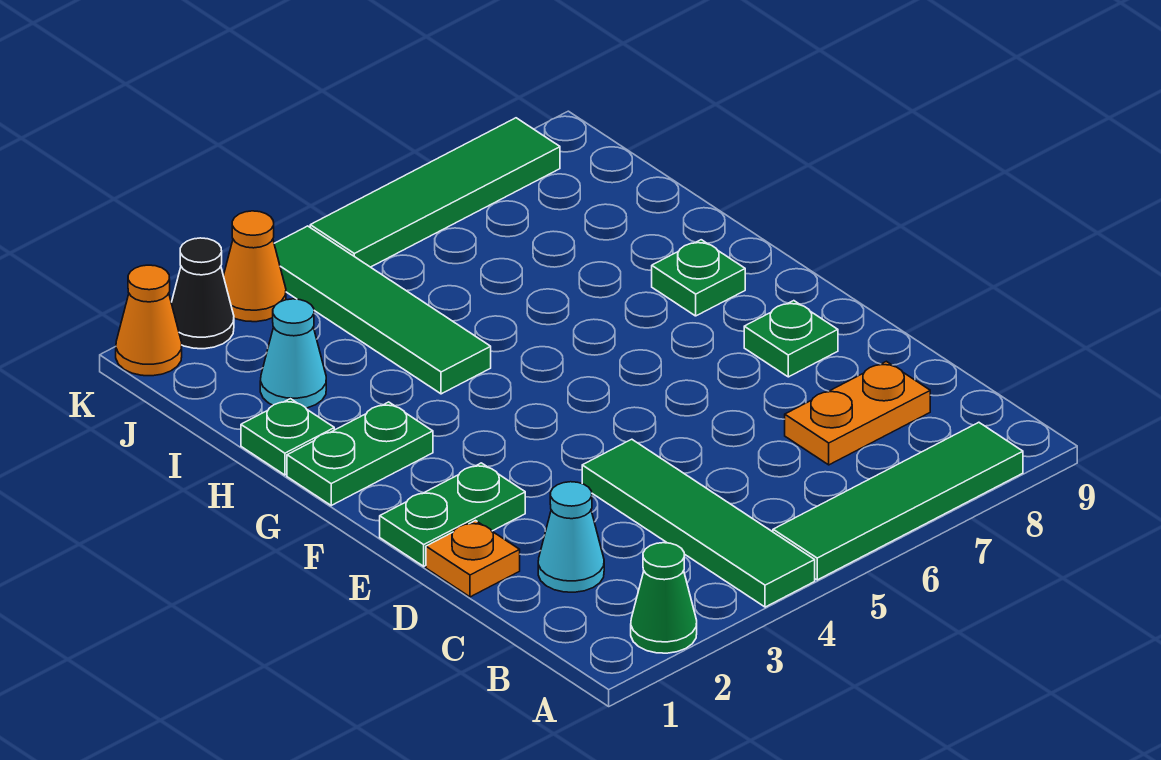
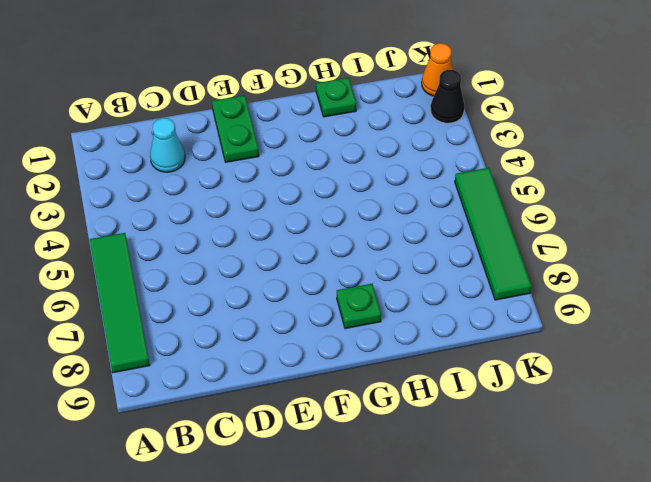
none -> green 1x1 cone [631,543,697,653]
none -> green 1x4 tile [582,439,815,607]
none -> orange 1x2 plate [785,361,930,465]

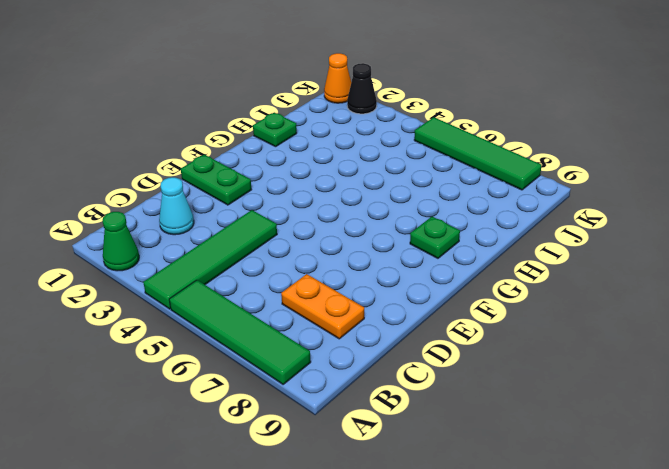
none -> orange 1x1 plate [426,521,520,597]
none -> green 1x1 plate [744,301,838,377]
none -> green 1x2 plate [287,402,433,505]

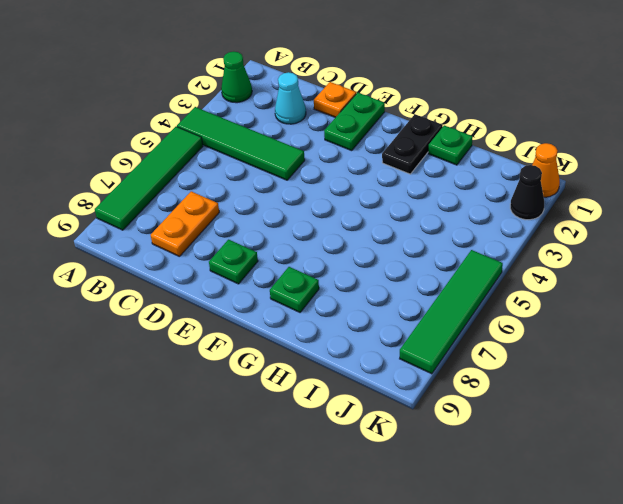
black 1x2 plate [382,114,443,174] -> green 1x2 plate [287,402,433,505]
none -> green 1x4 tile [274,226,491,394]
none -> cyan 1x1 cone [260,299,326,408]
none -> orange 1x1 cone [223,211,286,322]

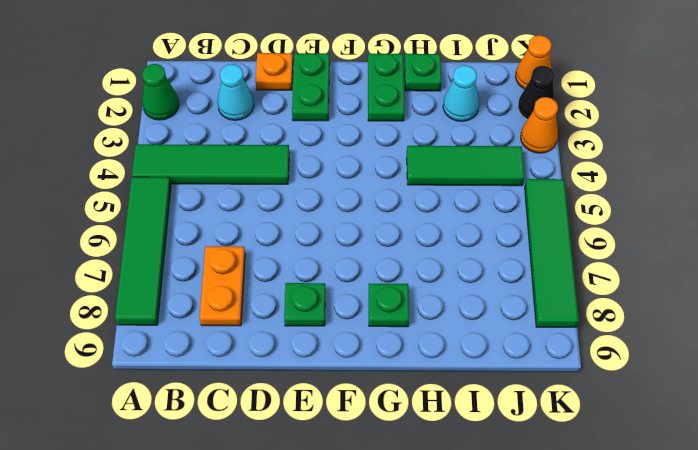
green 1x3 tile [407,146,524,186] -> green 1x4 tile [274,226,491,394]

